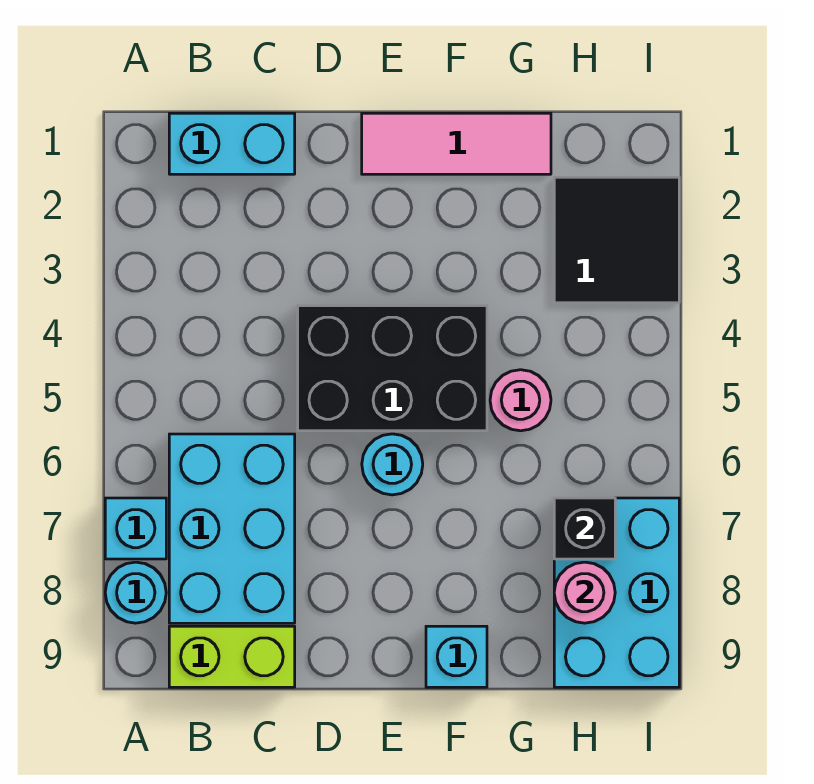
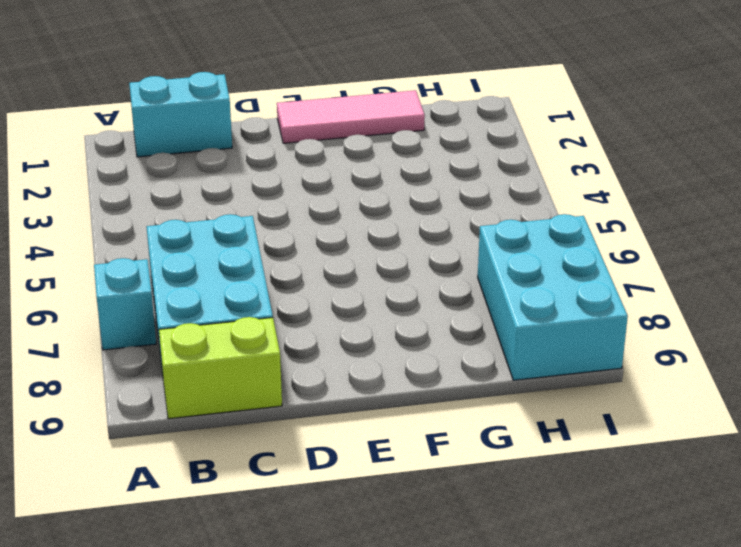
none -> cyan 1x1 round brick [105,562,166,623]
none -> black 2x3 brick [298,306,487,431]
none -> cyan 1x1 round brick [362,434,423,495]

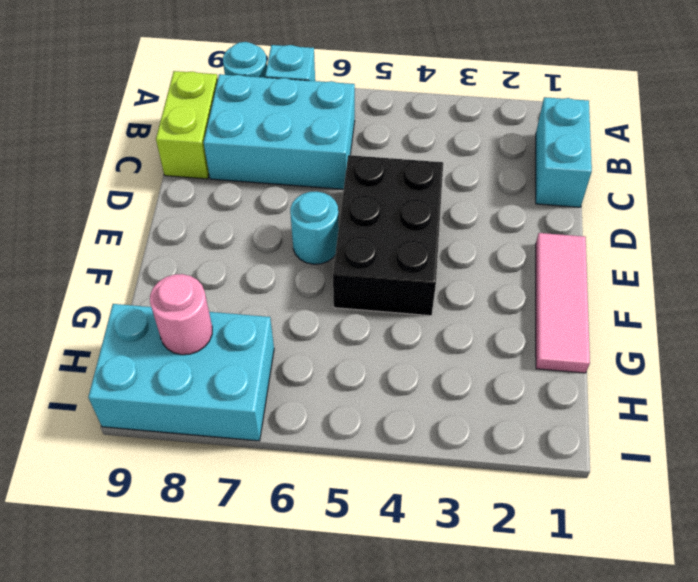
none -> cyan 1x1 brick [426,626,487,687]
none -> pink 1x1 round brick [490,370,551,431]
none -> black 2x2 tile [554,177,679,303]

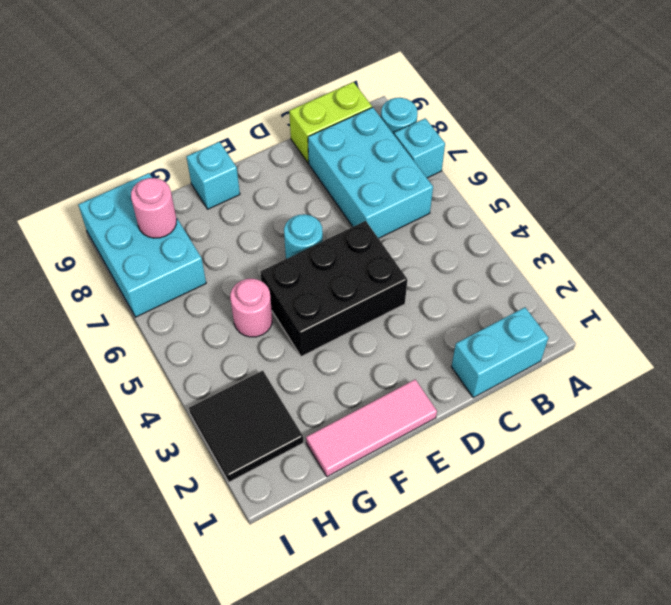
none -> black 1x1 brick [554,498,615,559]

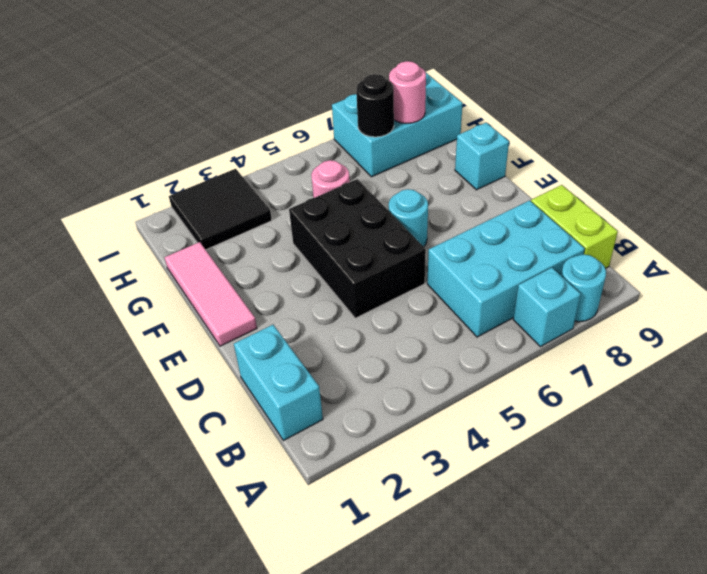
black 1x1 round brick [356,74,394,137] -> black 1x1 brick [554,498,615,559]

